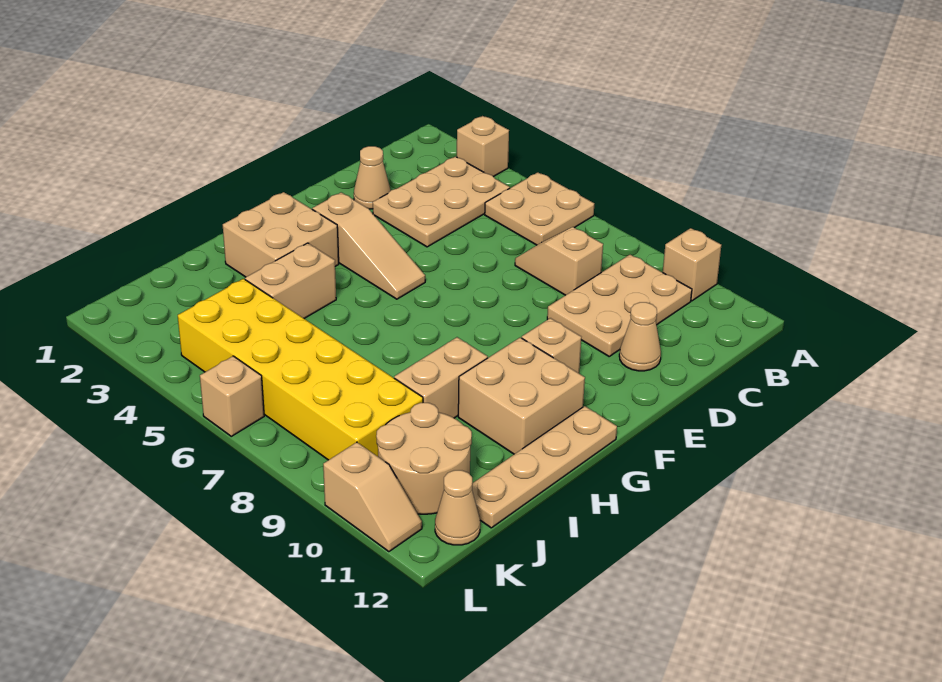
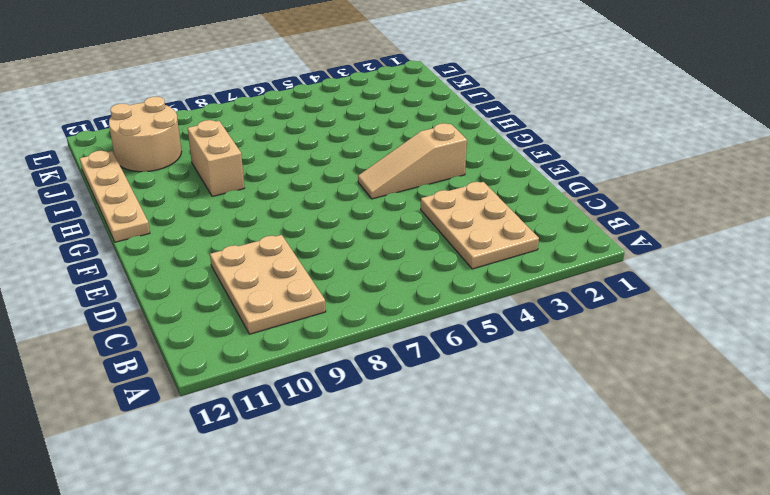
none -> tan 1x1 brick [457,116,509,177]
none -> tan 2x2 plate [485,172,594,245]
none -> tan 1x1 brick [663,228,721,301]

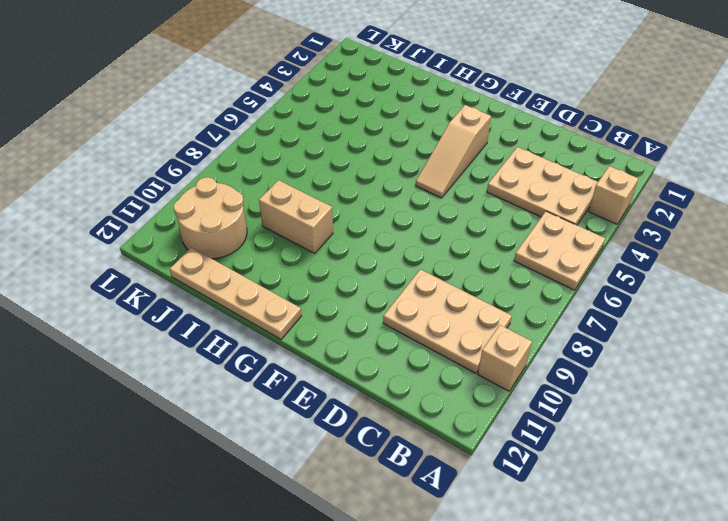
none -> tan 1x2 slope [515,227,603,295]
none -> tan 1x1 cone [354,146,391,209]
none -> tan 1x1 cone [619,302,661,371]

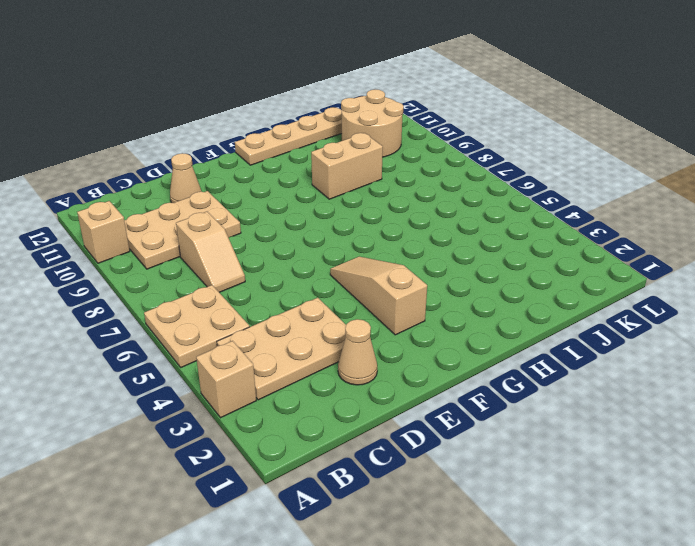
none -> tan 1x1 brick [522,318,581,373]
none -> tan 2x2 brick [223,192,339,277]
none -> tan 2x2 brick [458,338,585,454]

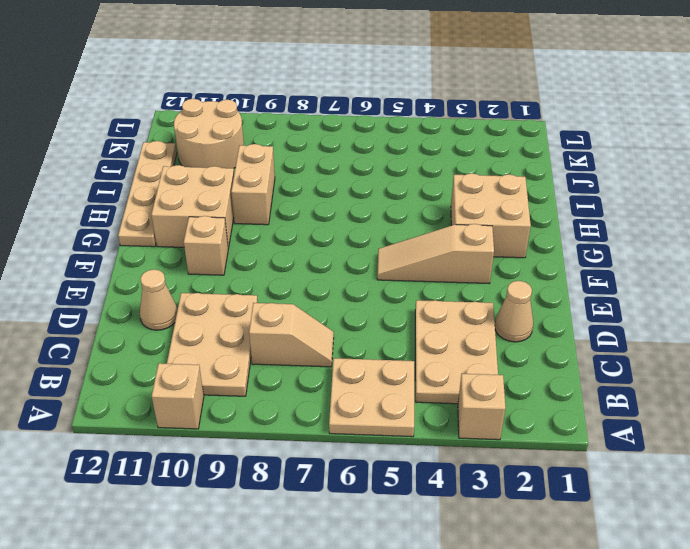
none -> tan 1x2 brick [245,243,336,318]
none -> yellow 2x6 brick [178,279,423,460]
none -> tan 1x1 cone [435,470,480,545]

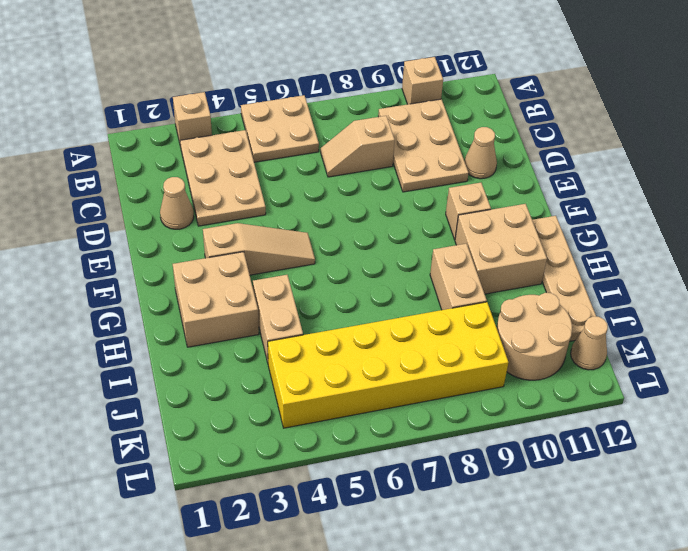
none -> tan 1x1 brick [200,356,264,436]
none -> tan 1x2 slope [323,442,422,552]

